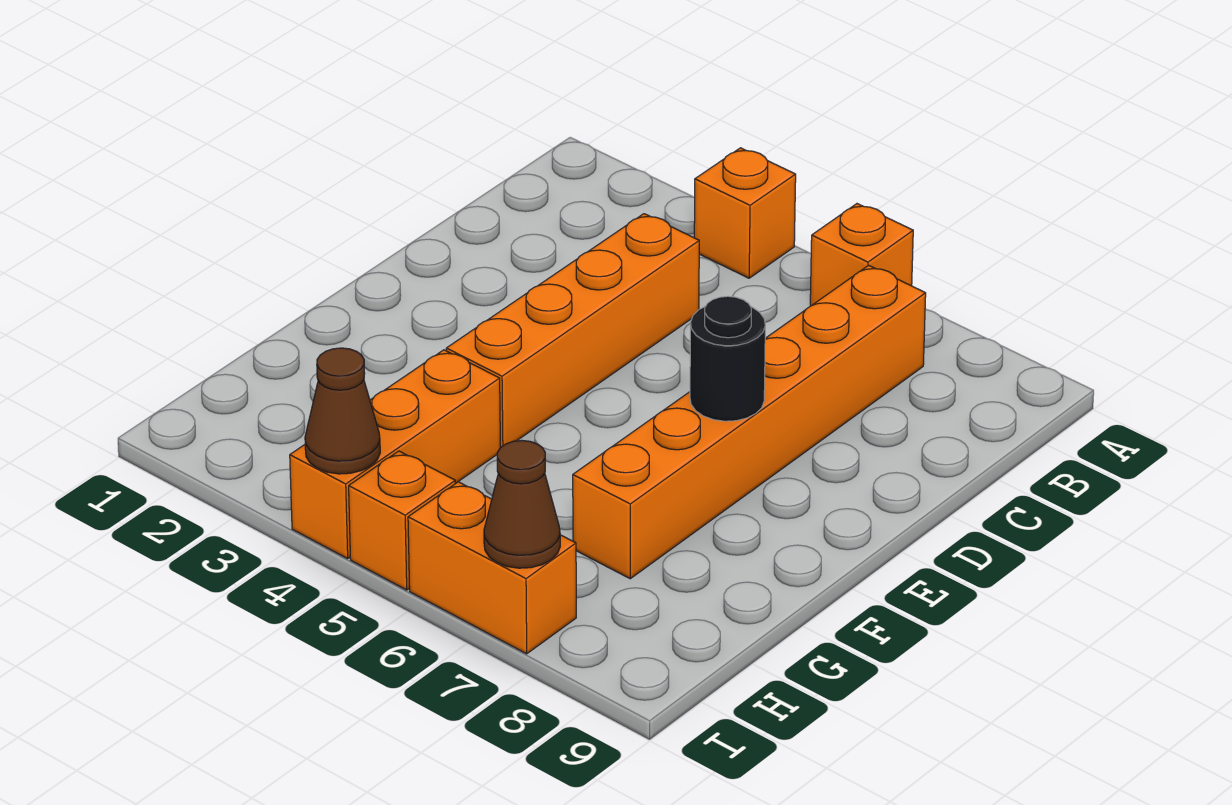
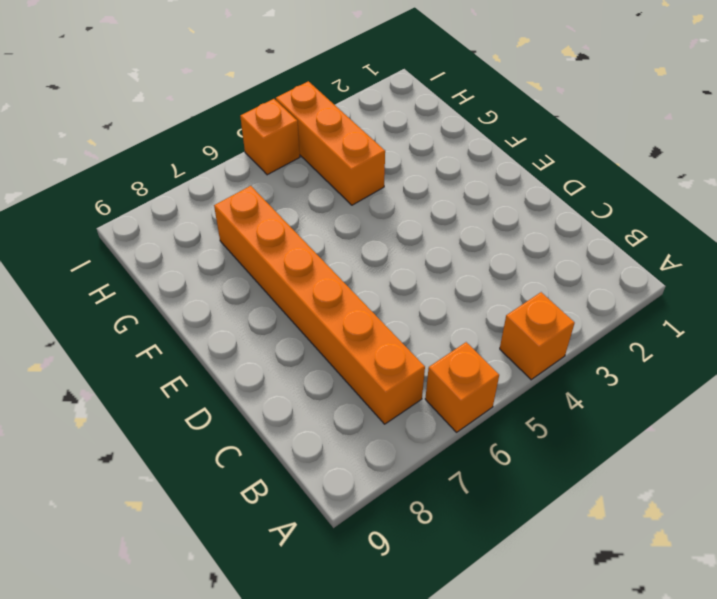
none -> orange 1x4 brick [446,214,699,448]
none -> orange 1x2 brick [408,482,576,654]

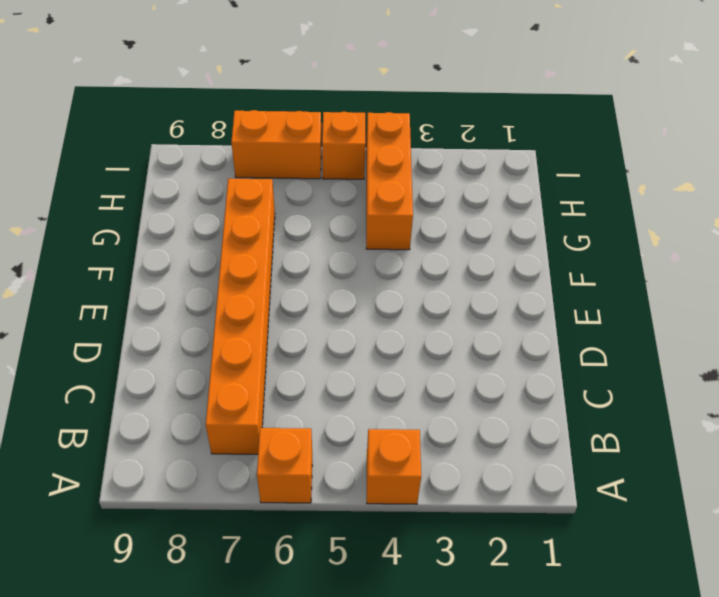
none -> orange 1x4 brick [446,214,699,448]
none -> black 1x1 round brick [690,296,765,421]

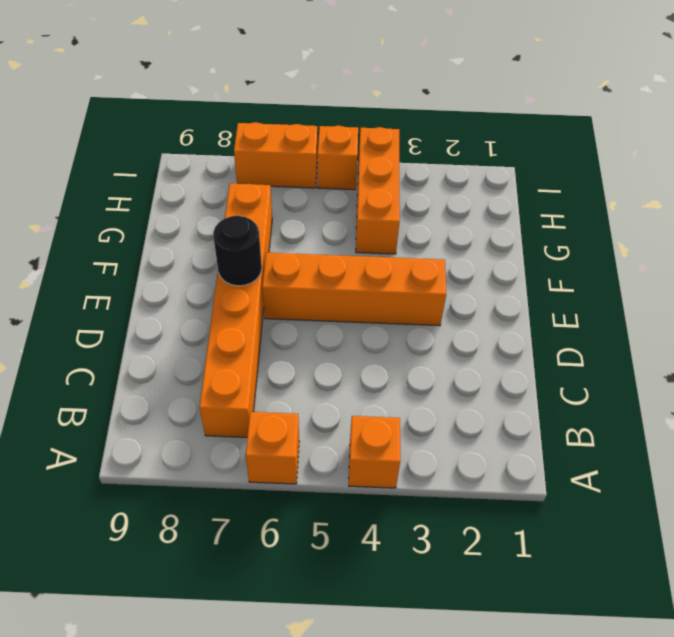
orange 1x4 brick [262,253,446,326] -> orange 1x4 brick turned to [446,214,699,448]
none -> brown 1x1 cone [305,348,380,474]
none -> brown 1x1 cone [484,440,560,568]

